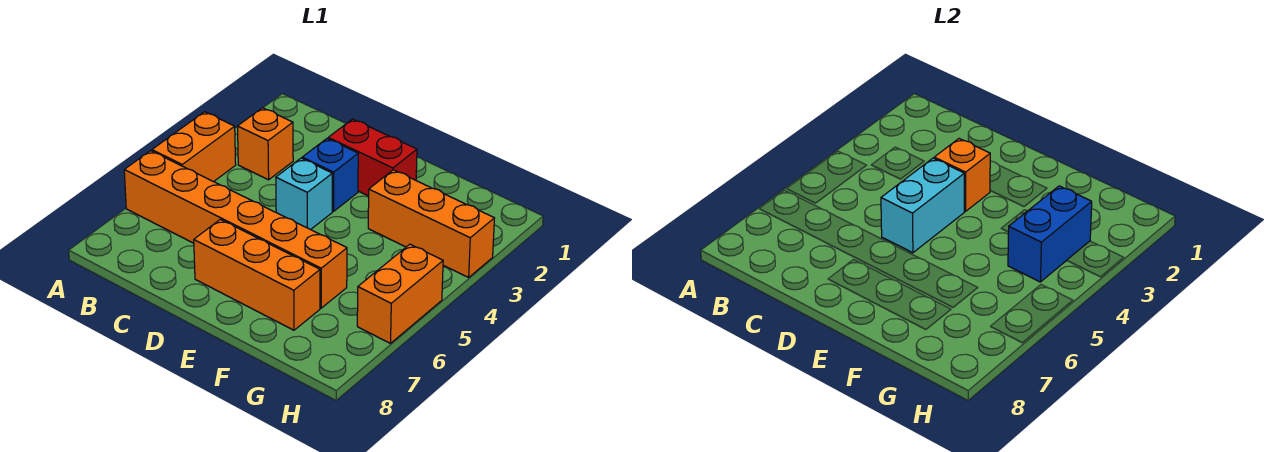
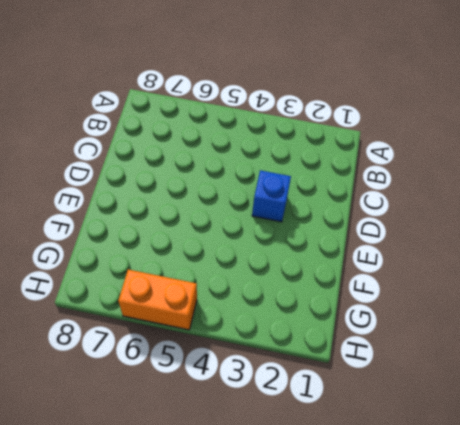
none -> orange 1x2 brick [152,112,236,182]
none -> orange 1x6 brick [124,151,347,308]
none -> orange 1x1 brick [238,108,293,180]

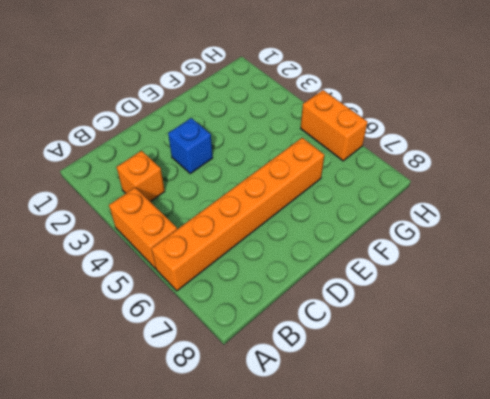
none -> red 1x2 brick [328,119,417,196]
none -> cyan 1x1 brick [276,158,332,230]
none -> orange 1x3 brick [194,219,320,330]

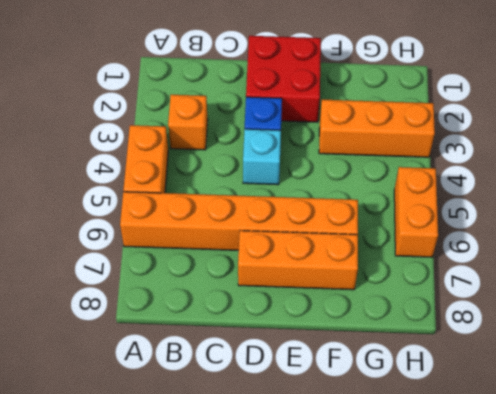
red 2x2 brick [246,36,321,122] -> red 1x2 brick [328,119,417,196]
none -> orange 1x1 brick [934,139,990,212]
none -> cyan 1x2 brick [881,158,964,253]
none -> blue 1x2 brick [1008,186,1092,282]

